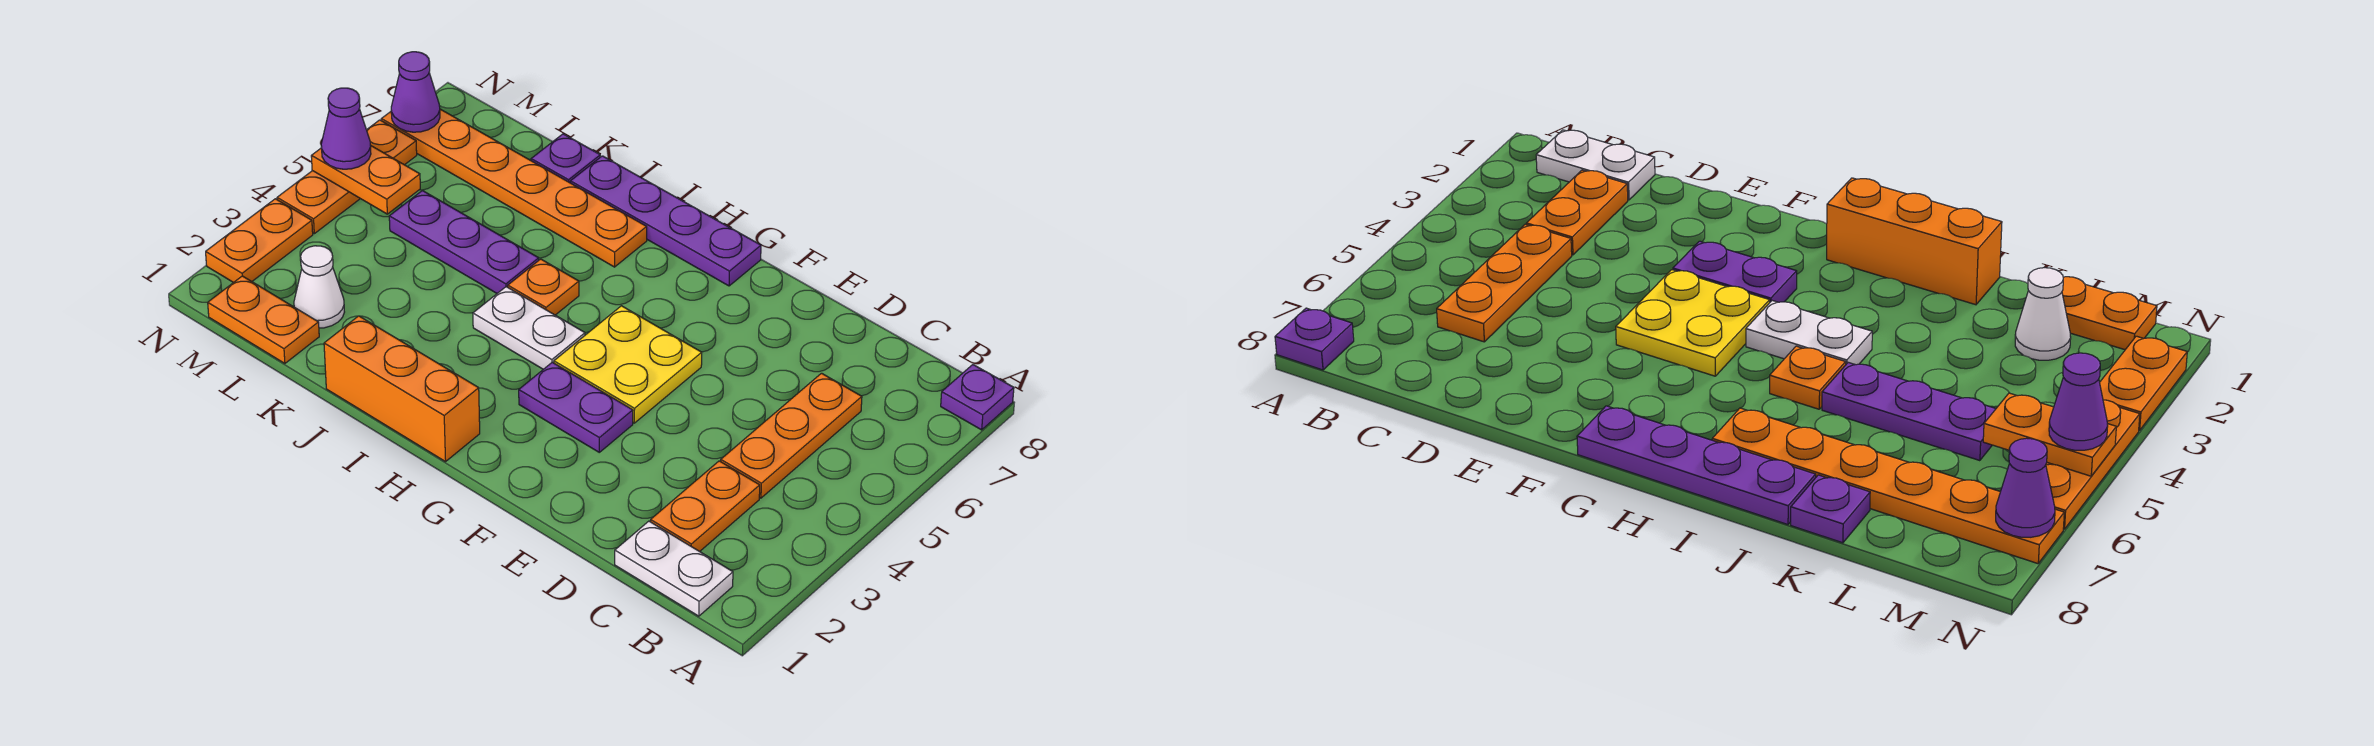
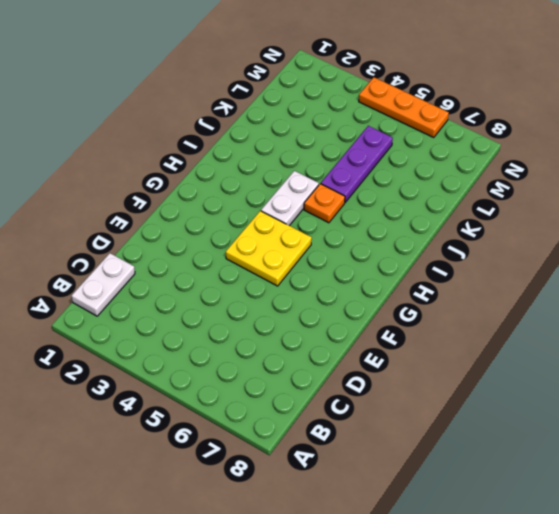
none -> purple 1x1 plate [941,365,1014,430]
none -> orange 1x2 plate [651,461,760,551]
none -> orange 1x3 plate [721,373,862,498]

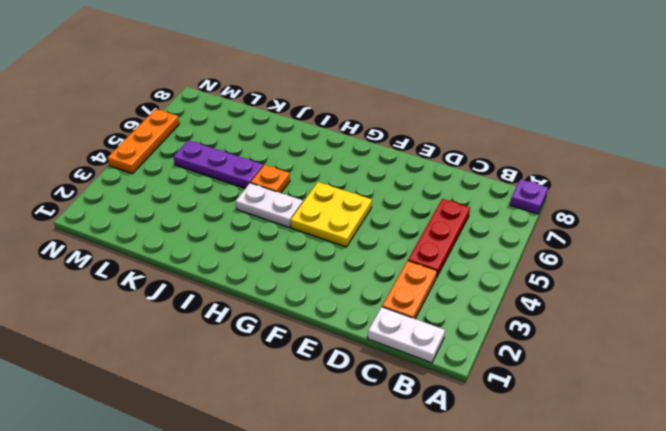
red 1x3 plate [408,199,470,278] -> orange 1x3 plate [721,373,862,498]
none -> purple 1x2 plate [519,362,633,452]
none -> purple 1x4 plate [570,156,761,286]
none -> orange 1x3 brick [324,316,480,462]

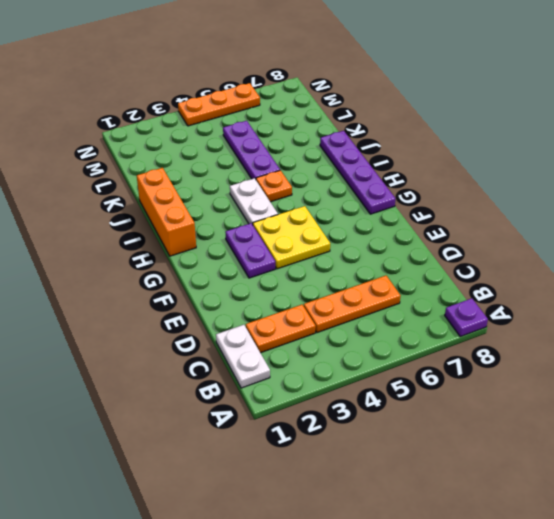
none -> orange 1x6 plate [381,109,647,267]
none -> purple 1x1 plate [531,134,600,183]
none -> orange 1x2 plate [208,276,319,364]

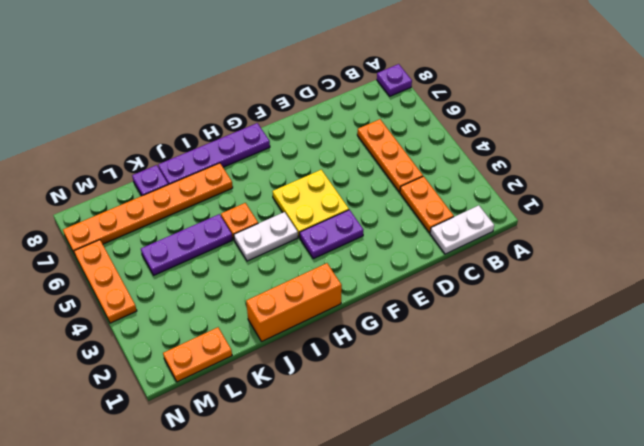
none -> white 1x1 cone [294,246,344,328]
none -> orange 1x2 plate [206,199,313,283]
none -> orange 1x2 plate [311,146,420,214]

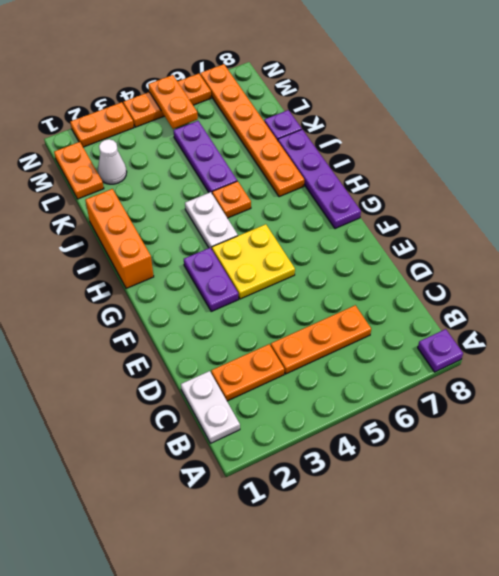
none -> purple 1x1 cone [391,52,440,132]
none -> purple 1x1 cone [321,88,371,169]

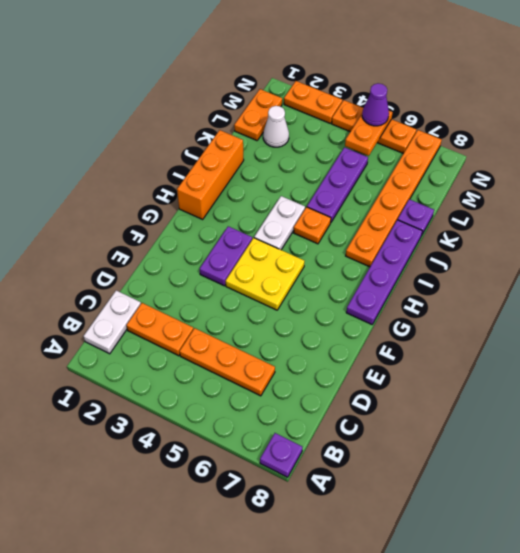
none -> purple 1x1 cone [391,52,440,132]

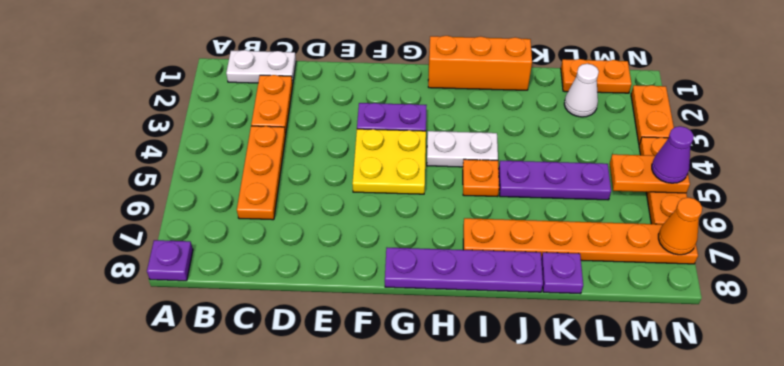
orange 1x1 cone [658,197,702,255] -> purple 1x1 cone [391,52,440,132]

